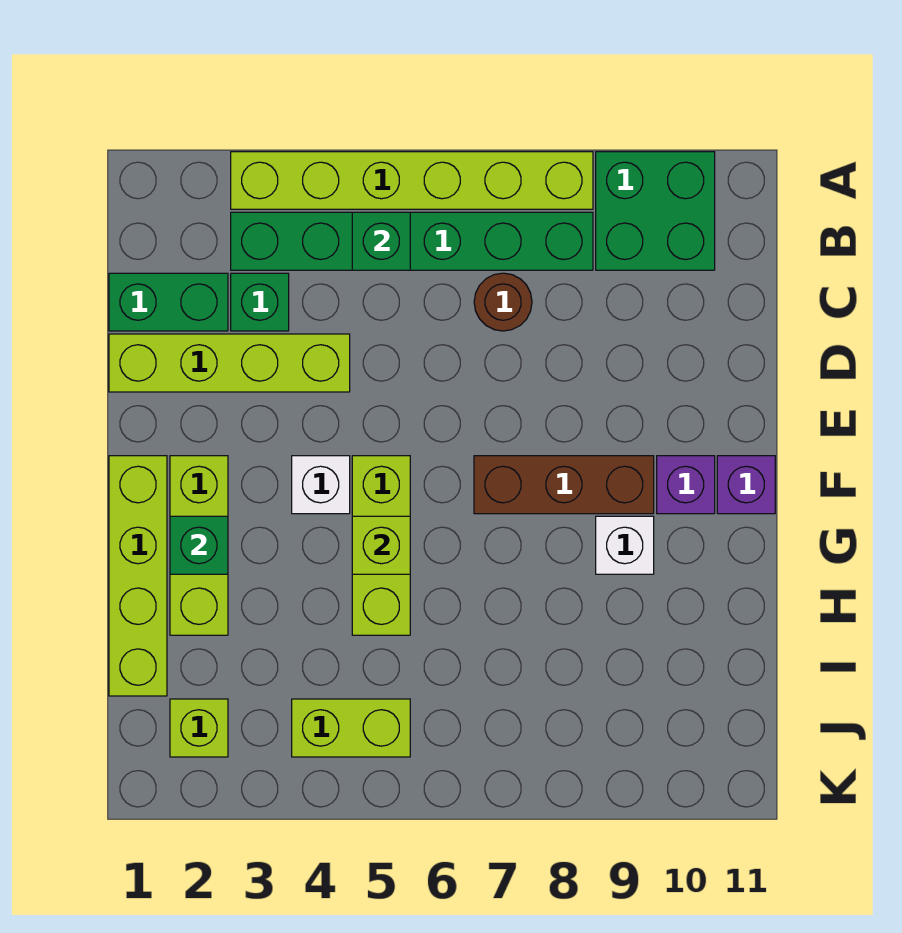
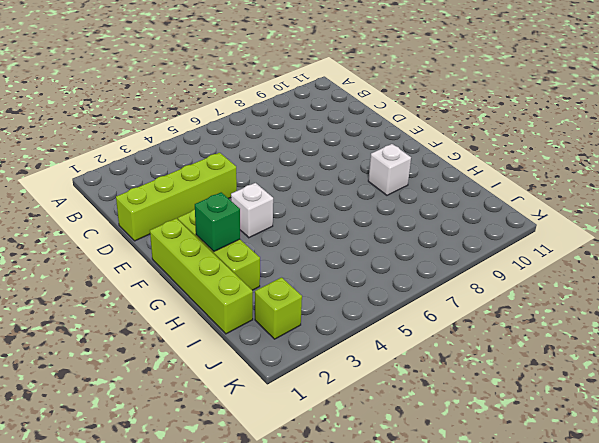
none -> lime 1x6 brick [231,152,593,209]
none -> green 2x2 brick [596,152,715,270]
none -> green 1x6 brick [231,212,593,270]

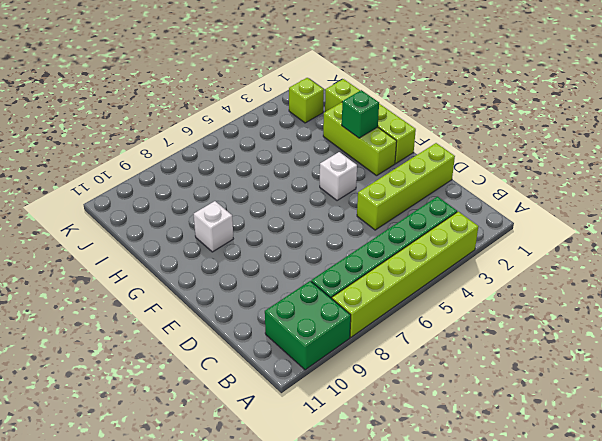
none -> green 1x2 brick [109,273,228,331]
none -> green 1x1 brick [231,273,289,331]
none -> brown 1x1 round brick [474,273,532,331]

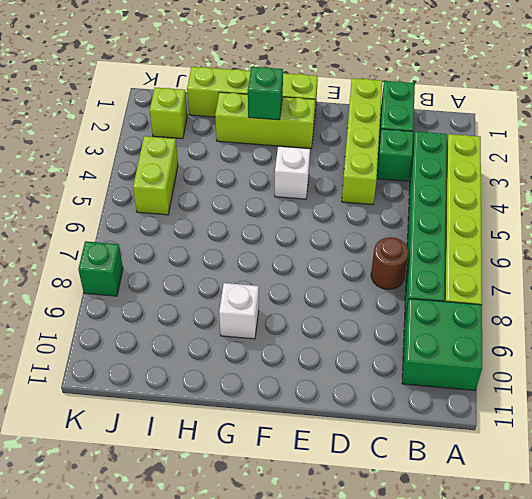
green 1x1 brick [78,241,123,296] -> green 1x1 brick moved to [352,212,410,270]
none -> lime 1x3 brick [352,456,410,635]
none -> brown 1x3 brick [474,456,654,514]
none -> purple 1x1 brick [657,456,715,514]

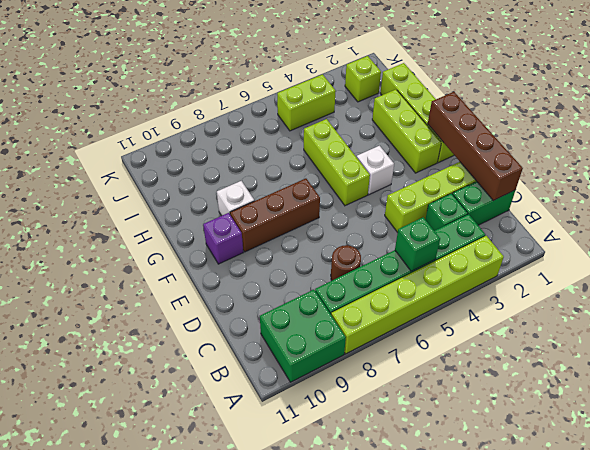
brown 1x4 brick [428,92,523,201] -> none
none -> purple 1x1 brick [717,456,775,514]
none -> green 1x1 brick [170,516,228,574]
none -> lime 1x1 brick [352,516,410,574]

